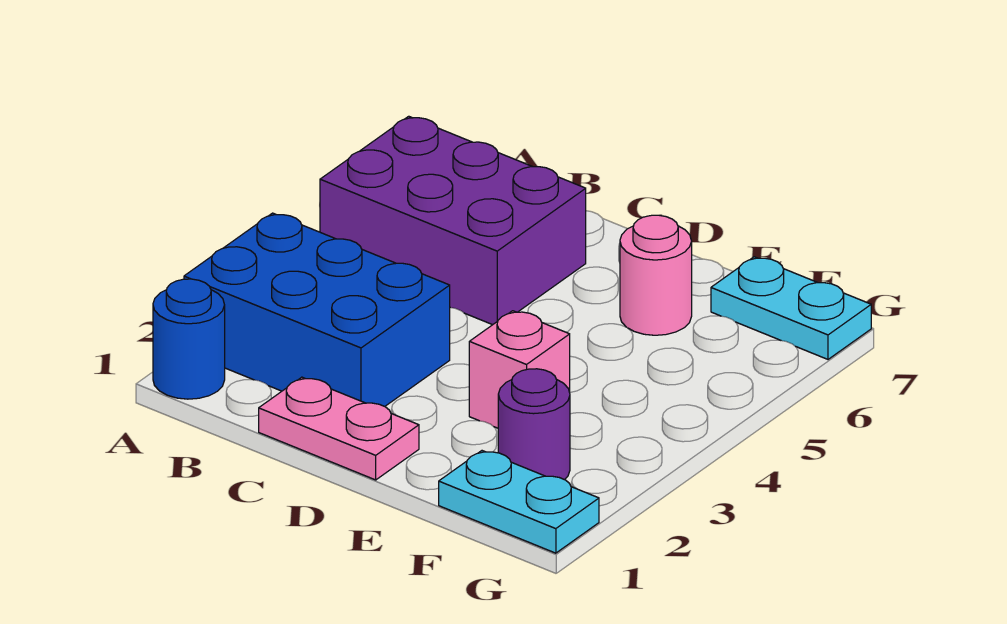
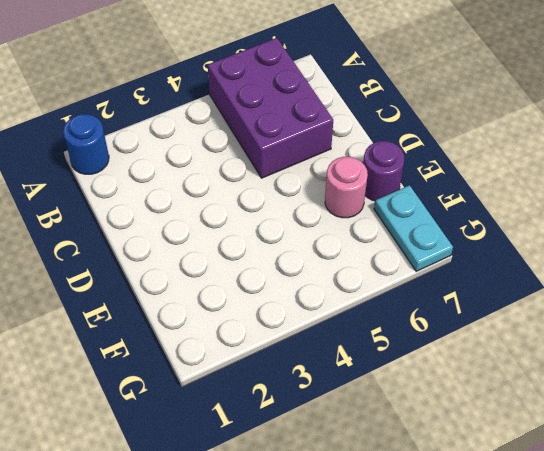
purple 1x1 round brick [363,141,405,201] -> purple 1x1 round brick moved to [498,369,570,480]
none -> blue 2x3 brick [184,213,450,406]
none -> pink 1x2 plate [259,377,419,480]

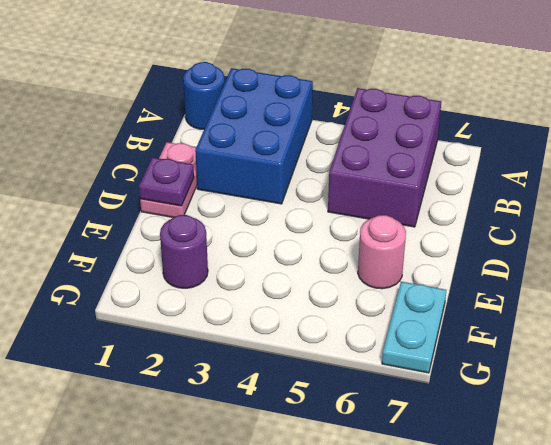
purple 1x1 plate [139,157,194,206] -> none
none -> pink 1x1 brick [469,311,570,428]
none -> cyan 1x2 plate [439,451,599,553]

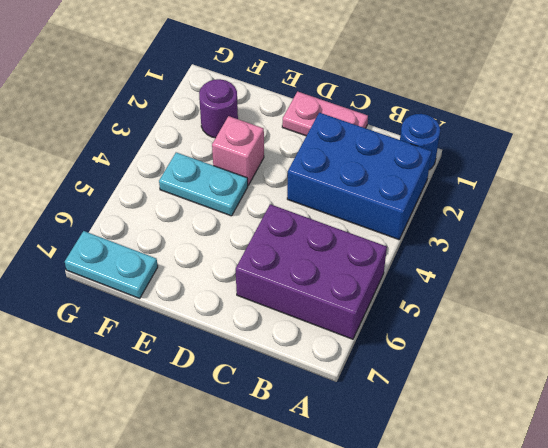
cyan 1x2 plate [159,152,248,216] -> cyan 1x2 plate moved to [439,451,599,553]
none -> pink 1x1 round brick [620,215,692,335]

